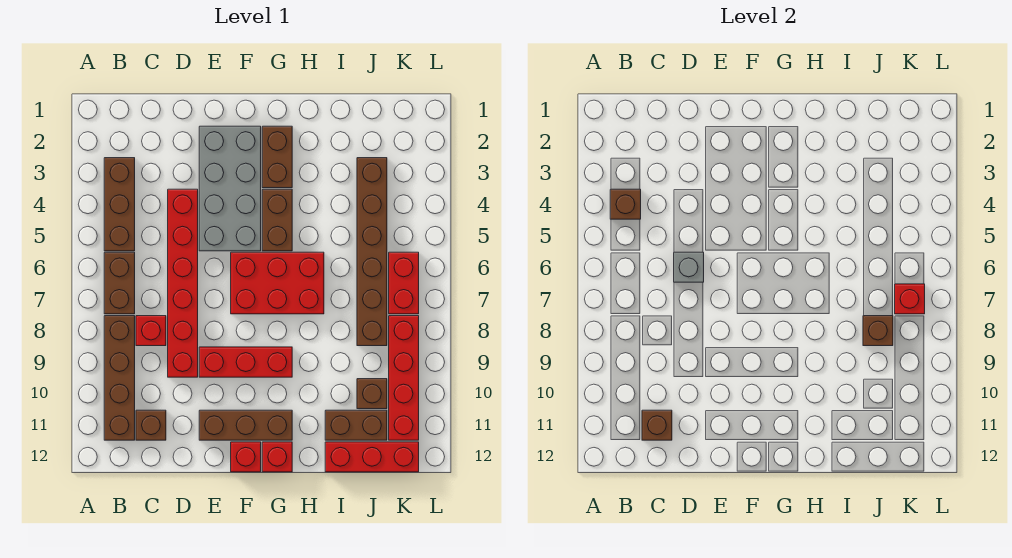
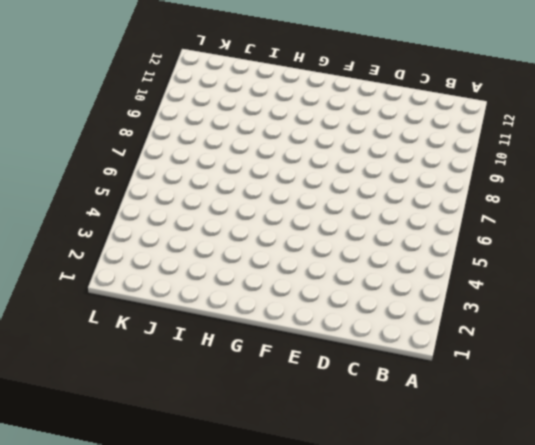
none -> brown 1x3 brick [104,158,135,251]
none -> brown 1x2 brick [104,252,135,314]
none -> brown 1x4 brick [104,316,135,440]

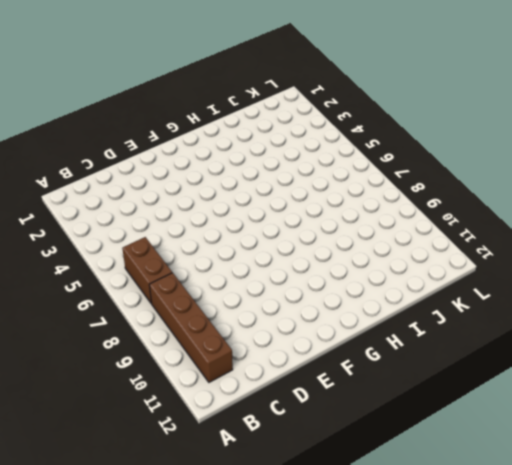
none -> brown 1x3 brick [104,158,135,251]
none -> red 1x1 brick [136,316,166,346]
none -> brown 1x1 brick [136,410,166,440]

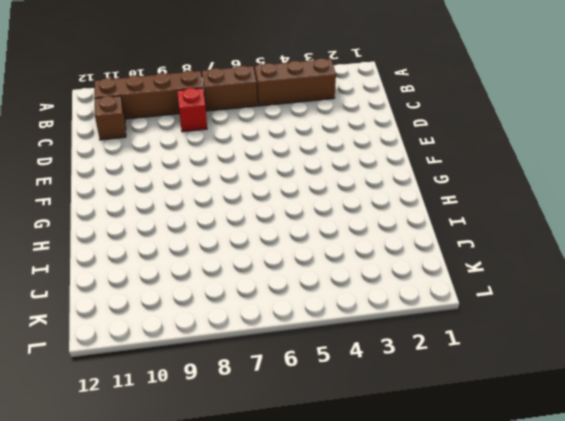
none -> red 1x6 brick [168,189,198,377]
none -> grey 2x4 brick [199,126,261,251]
none -> red 1x3 brick [199,347,292,377]

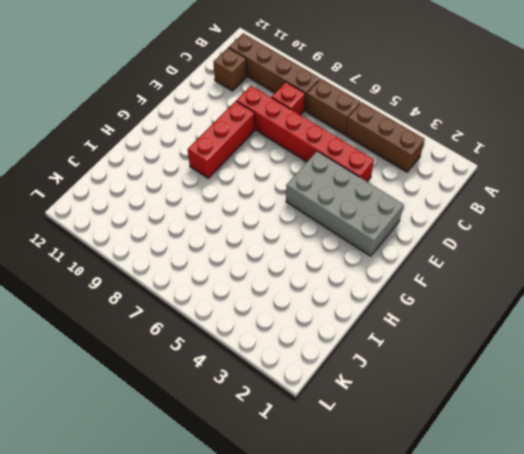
none -> brown 1x3 brick [199,410,292,440]
none -> red 2x3 brick [231,252,324,314]
none -> red 1x1 brick [231,442,261,472]

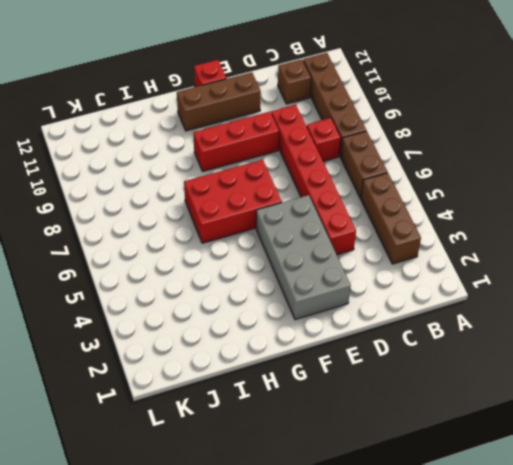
none -> brown 1x2 brick [262,126,292,188]
none -> brown 1x2 brick [262,189,292,251]
none -> red 1x1 brick [262,442,292,472]

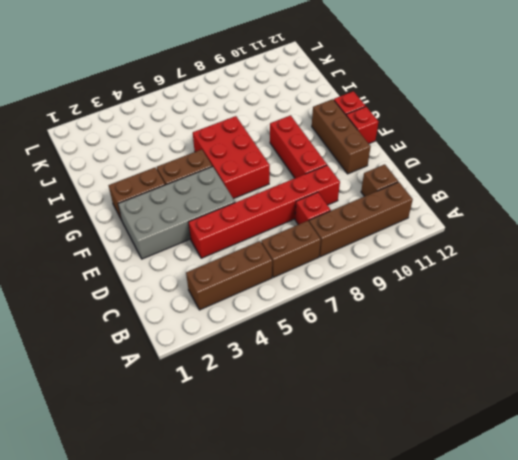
none -> brown 1x2 brick [325,410,387,440]
none -> red 1x3 brick [325,442,419,472]
none -> brown 1x6 brick [357,158,387,346]

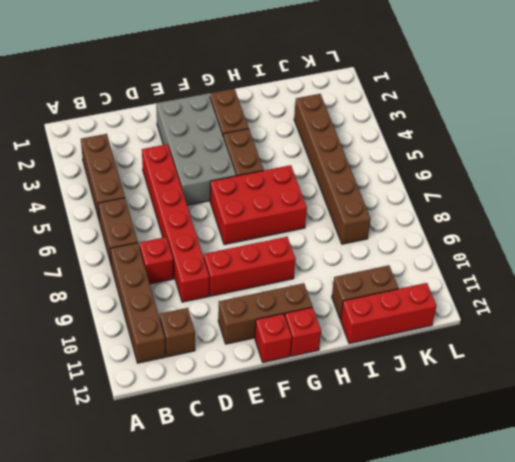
none -> brown 1x1 brick [357,379,387,409]
none -> red 1x2 brick [389,252,419,314]
none -> red 1x4 brick [389,316,419,440]

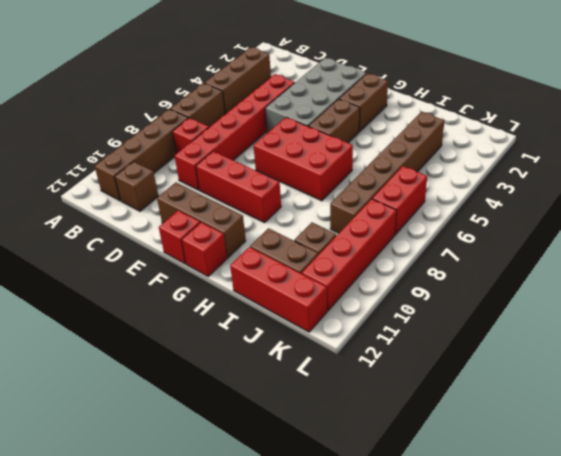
none -> brown 1x1 brick [610,189,641,219]
none -> brown 1x1 brick [642,410,672,440]
none -> grey 1x1 brick [674,252,704,282]

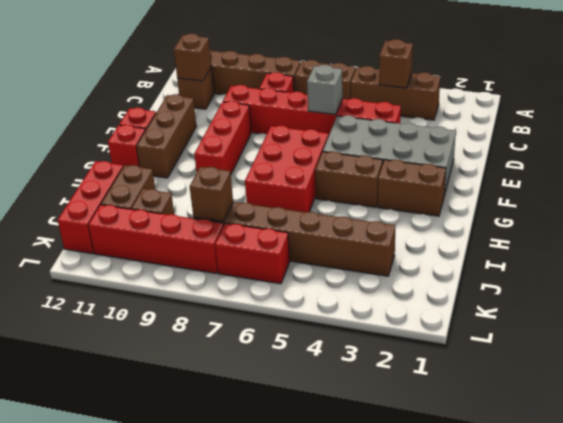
none -> red 1x1 brick [895,284,925,314]

